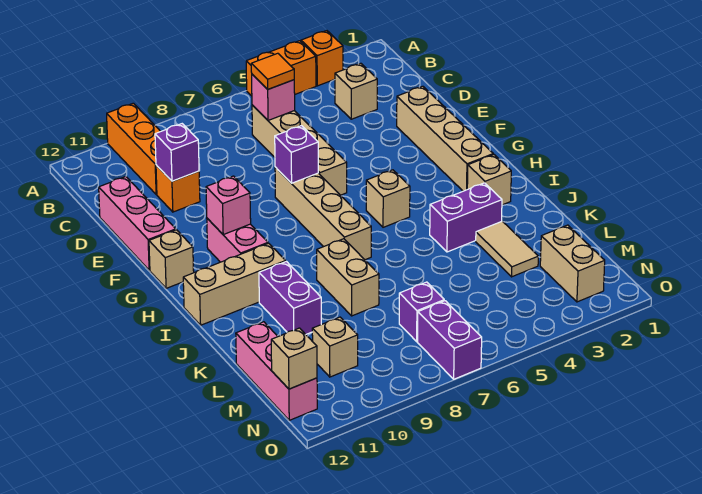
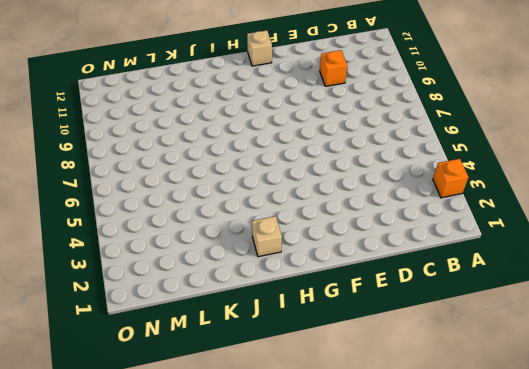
none -> orange 1x2 brick [246,41,316,96]
none -> orange 1x3 brick [107,103,161,195]
none -> tan 1x1 brick [335,63,377,119]

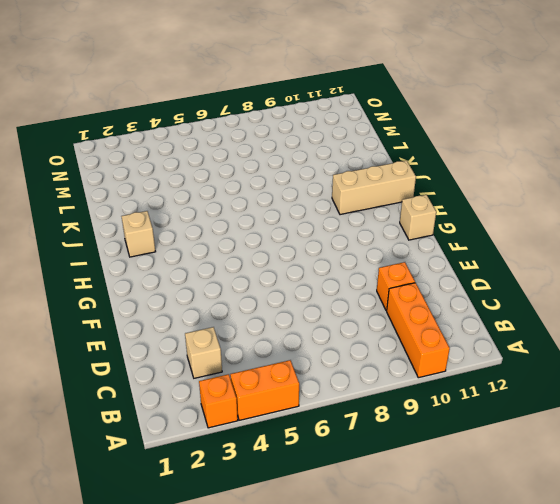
none -> tan 1x4 brick [252,105,347,195]
none -> pink 1x3 brick [99,177,176,270]
none -> tan 1x4 brick [397,86,493,191]

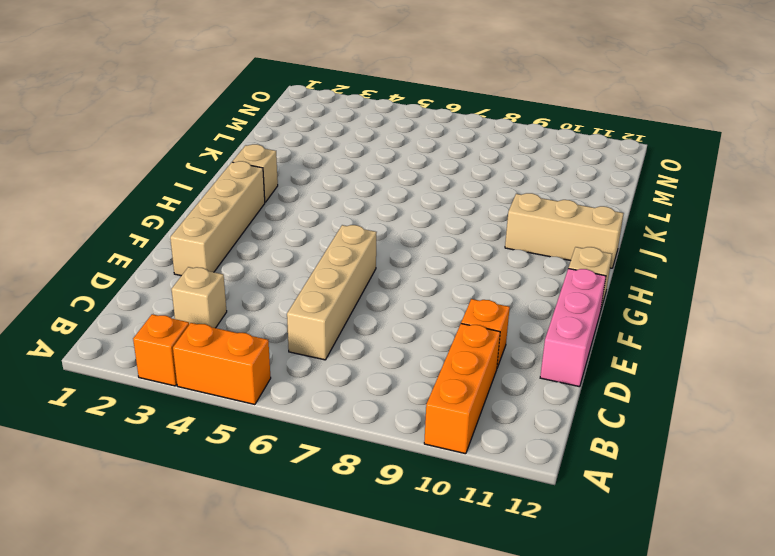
none -> tan 1x4 brick [275,167,371,260]
none -> pink 1x2 brick [207,218,268,262]
none -> tan 1x1 brick [366,170,410,227]

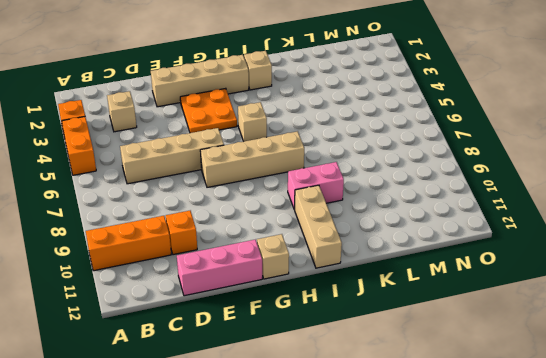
orange 2x2 plate [180,88,237,133] -> none
pink 1x2 brick [288,162,344,209] -> pink 1x2 brick moved to [207,218,268,262]
none -> purple 1x2 brick [430,183,502,252]
none -> tan 1x2 brick [317,239,379,316]
none -> purple 1x2 brick [259,262,321,334]

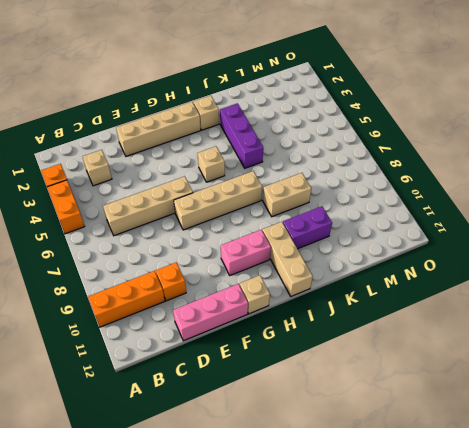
purple 1x3 brick [220,103,263,168] -> purple 1x2 brick [430,183,502,252]
none -> tan 1x2 tile [476,221,538,277]
none -> pink 1x3 brick [236,322,317,420]
none -> tan 1x2 brick [540,225,605,302]

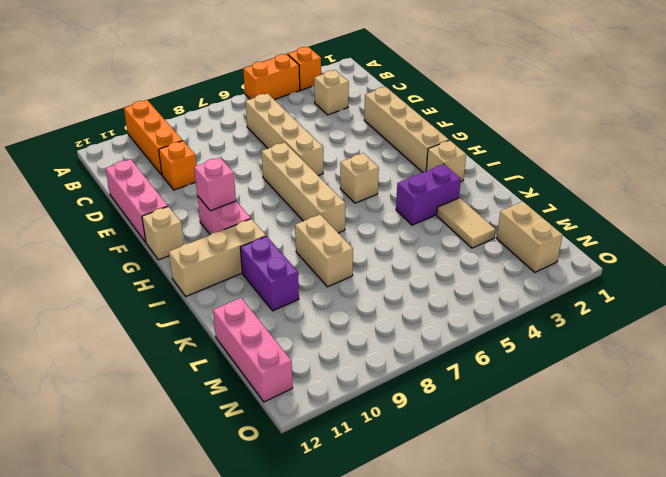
none -> purple 1x1 brick [399,282,444,341]
none -> tan 1x1 brick [312,317,358,377]
none -> purple 1x2 brick [417,301,482,379]

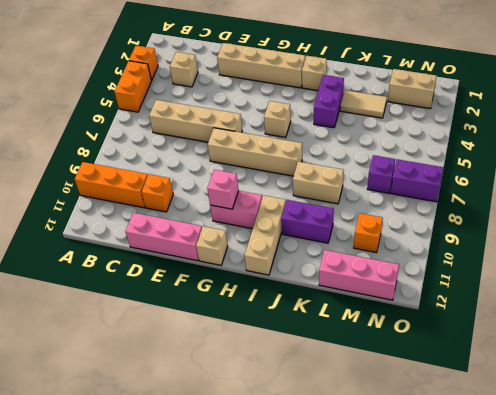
orange 1x1 brick [354,213,383,253] -> tan 1x1 brick [312,317,358,377]
none -> pink 1x1 brick [252,74,295,120]
none -> purple 1x1 brick [155,124,199,181]
none -> purple 1x1 brick [275,126,318,183]

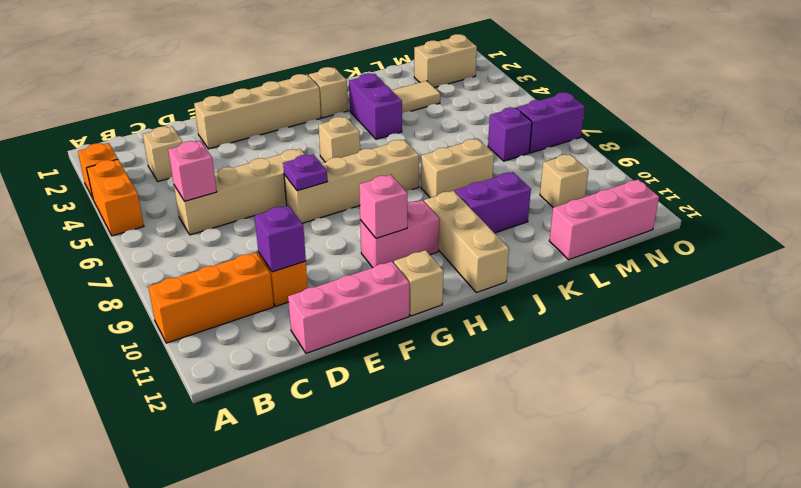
purple 1x1 plate [283,154,327,191] -> purple 1x1 brick [275,126,318,183]
none -> tan 1x1 brick [271,328,317,389]
none -> orange 1x1 tile [251,53,294,89]

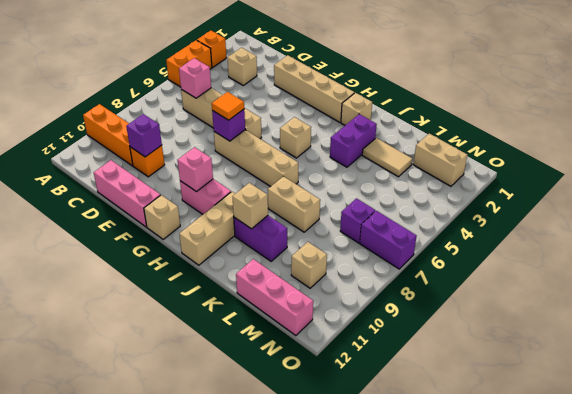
orange 1x1 tile [212,92,244,120] -> orange 1x1 tile moved to [251,53,294,89]
tan 1x1 brick [233,183,268,229] -> tan 1x1 brick moved to [271,328,317,389]

